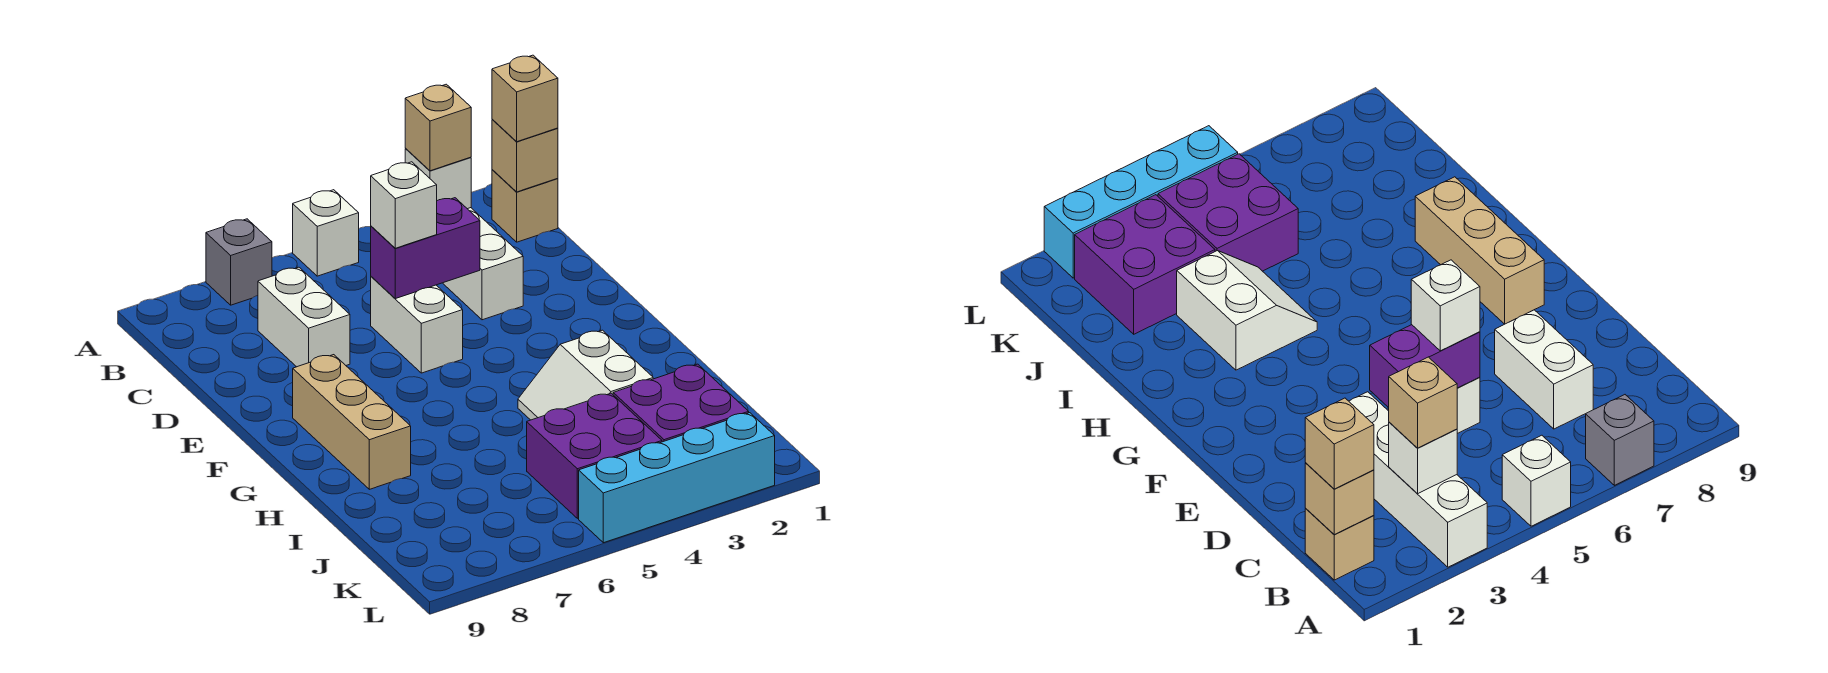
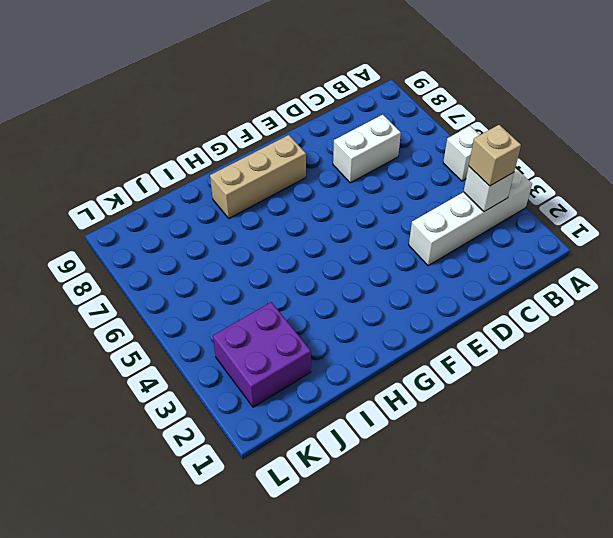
none -> grey 1x1 brick [206,219,272,305]
none -> tan 1x1 brick [492,170,558,242]
none -> white 1x2 brick [371,277,463,373]

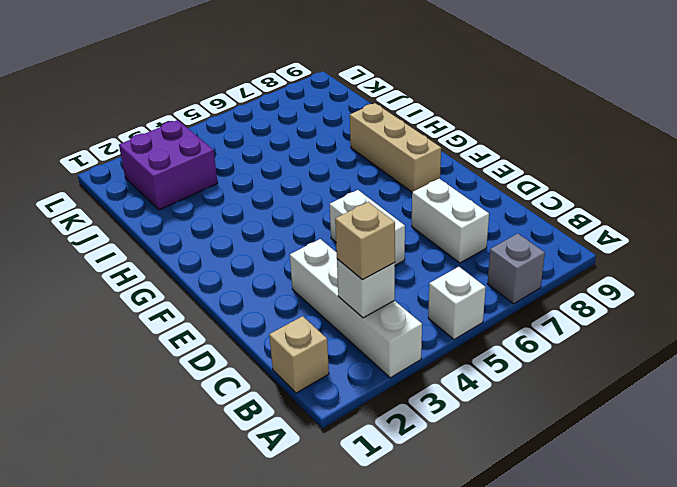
none -> white 2x2 slope [518,330,653,420]
none -> purple 2x2 brick [527,393,662,518]
none -> cyan 1x4 brick [579,413,775,543]

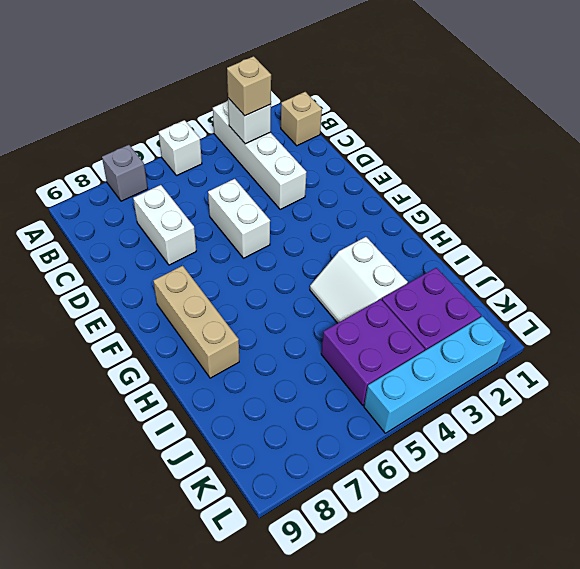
none -> tan 1x1 brick [492,119,558,192]
none -> purple 1x2 brick [370,198,480,299]
none -> tan 1x1 brick [492,55,558,142]

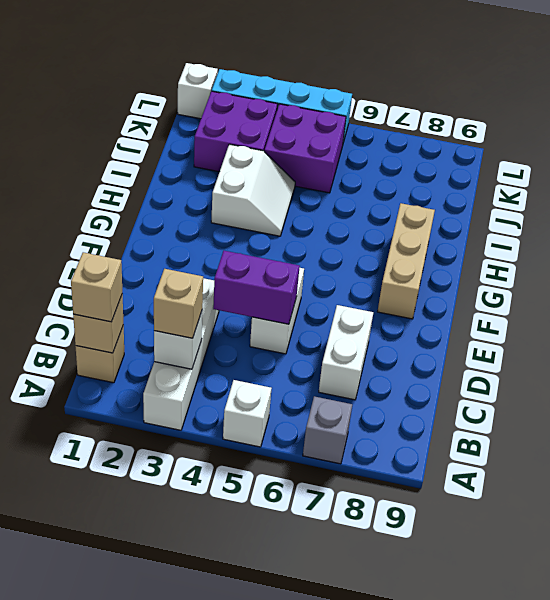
white 1x1 brick [178,63,218,119] -> white 1x1 brick moved to [371,162,437,248]

